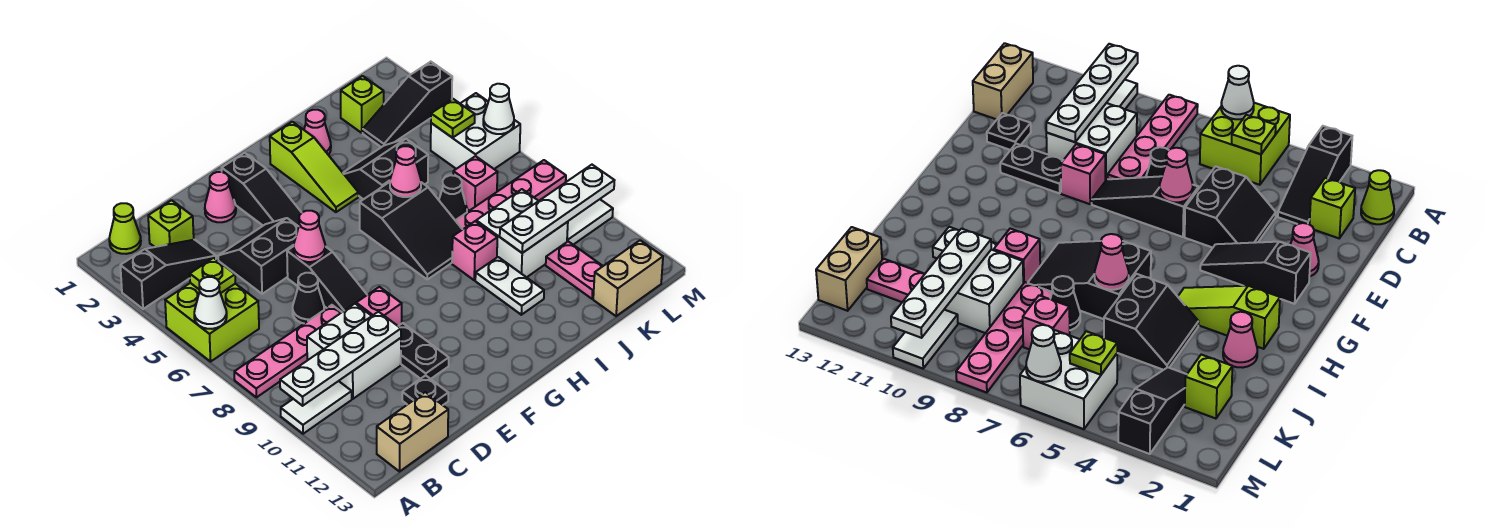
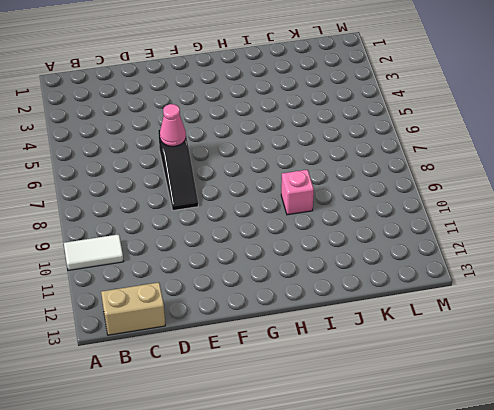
none -> black 1x3 slope [120,240,216,309]
none -> lime 2x2 brick [165,283,259,362]
none -> pink 1x4 plate [234,305,342,397]
none -> lime 1x1 cone [109,203,141,254]

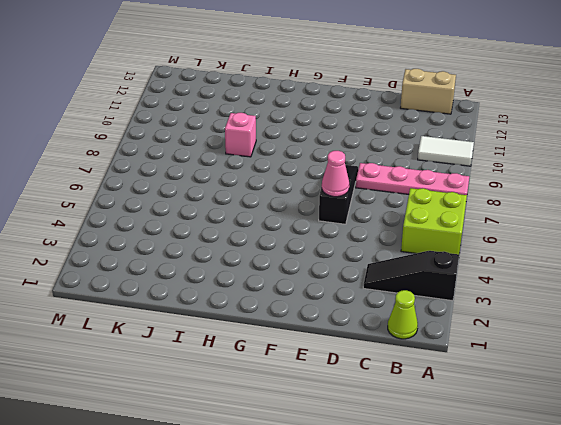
none -> lime 1x1 brick [148,200,194,247]
none -> white 2x2 brick [307,304,401,399]
none -> black 2x2 slope [218,218,299,294]
none -> black 1x1 cone [293,273,324,324]

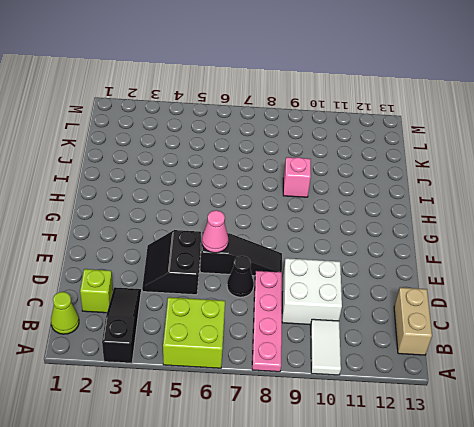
none -> black 1x1 plate [402,375,448,405]
none -> pink 1x1 cone [205,172,236,222]
none -> pink 1x1 brick [356,287,402,326]
none -> black 1x2 plate [398,323,449,379]

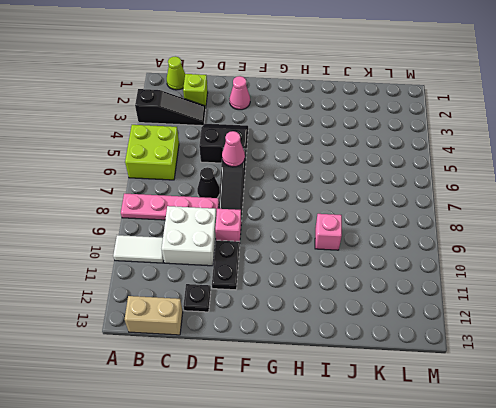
none -> black 1x3 slope [222,153,302,226]
none -> lime 1x3 slope [270,122,358,212]
none -> black 2x3 slope [360,182,463,279]
none -> pink 1x1 cone [304,110,331,155]

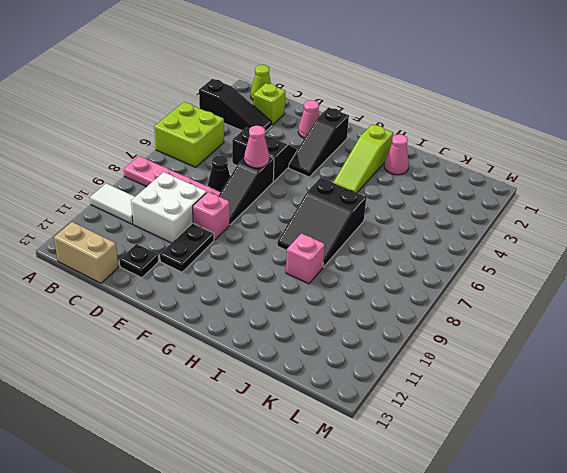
none -> black 2x2 slope [343,139,428,199]
none -> white 1x2 plate [475,257,544,315]
none -> black 1x1 cone [439,175,467,220]
none -> pink 1x4 plate [455,160,566,229]

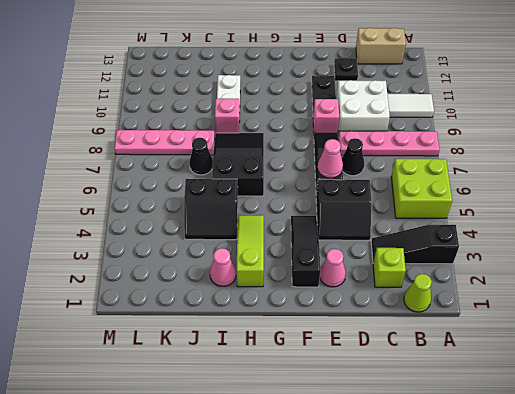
none -> white 2x2 brick [476,189,568,277]
none -> lime 1x1 brick [341,76,384,133]
none -> black 1x3 slope [363,62,452,147]
none -> pink 1x1 brick [453,156,498,211]

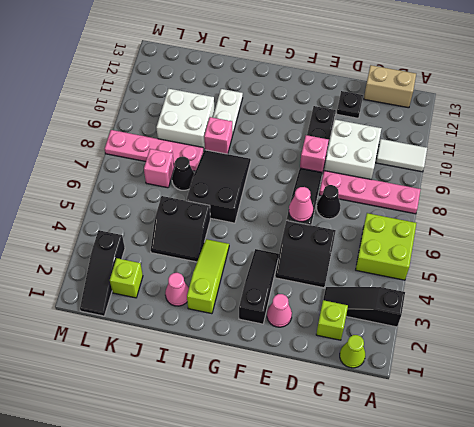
black 1x3 slope [80,230,125,316] -> black 1x3 slope turned to [363,62,452,147]
none -> pink 1x2 plate [546,241,603,299]
none -> tan 1x2 brick [593,240,663,316]
none -> white 2x2 brick [431,93,520,169]
none -> white 1x2 tile [567,199,613,245]

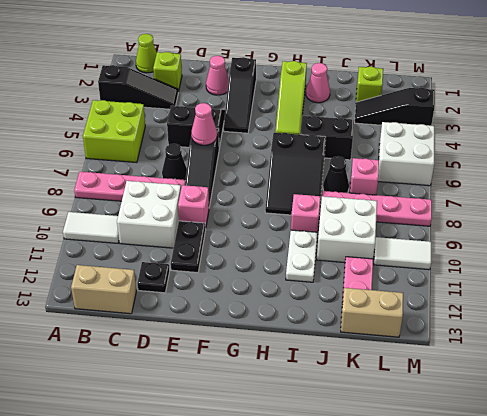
none -> white 1x1 cone [194,277,227,329]
none -> white 1x4 plate [280,312,401,406]
none -> lime 1x1 plate [190,258,235,293]
none -> pink 1x1 cone [390,146,421,197]

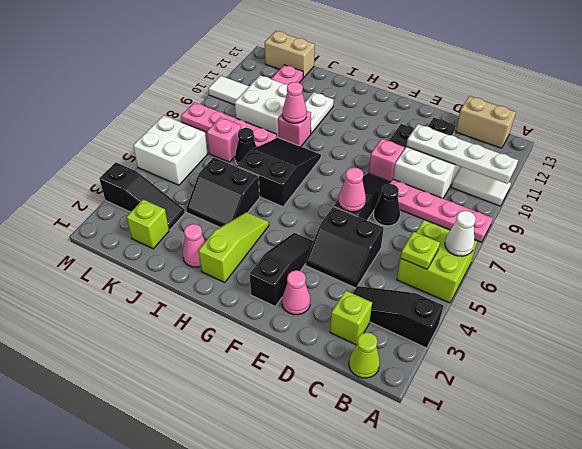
pink 1x1 cone [283,82,307,123] -> pink 1x1 cone moved to [390,146,421,197]
none -> white 1x4 plate [500,165,615,253]
none -> lime 1x1 plate [431,99,475,138]
none -> white 1x1 cone [483,84,514,134]

